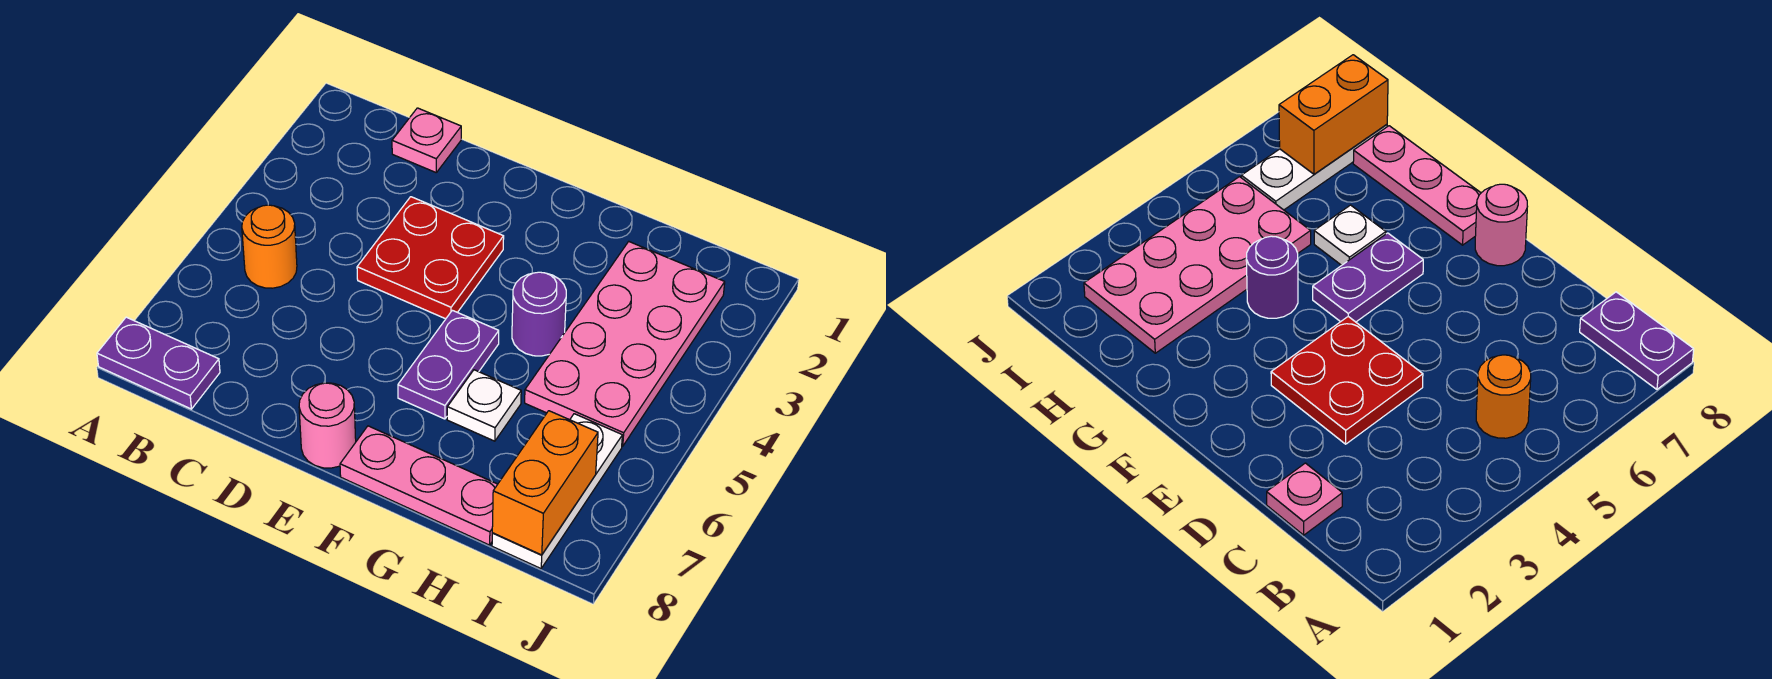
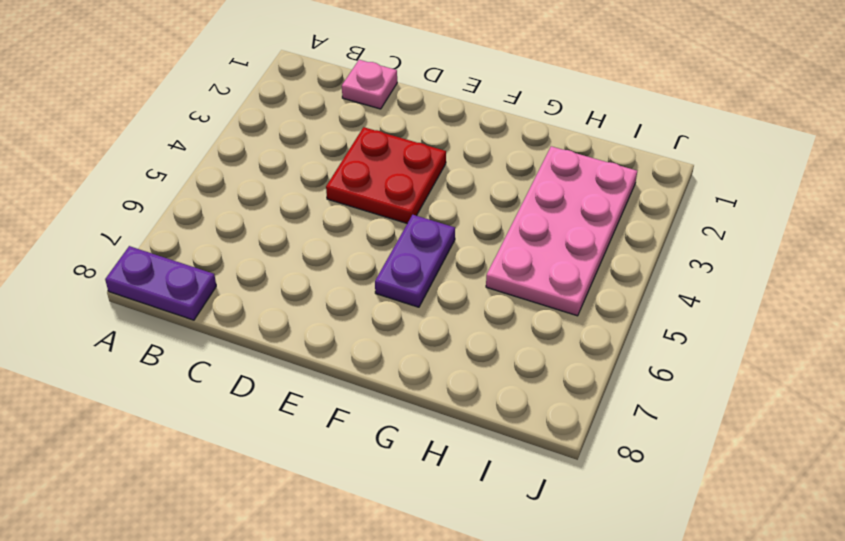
none -> orange 1x1 round brick [242,205,297,288]
none -> pink 1x1 round brick [299,383,356,468]
none -> pink 1x3 plate [340,426,498,545]

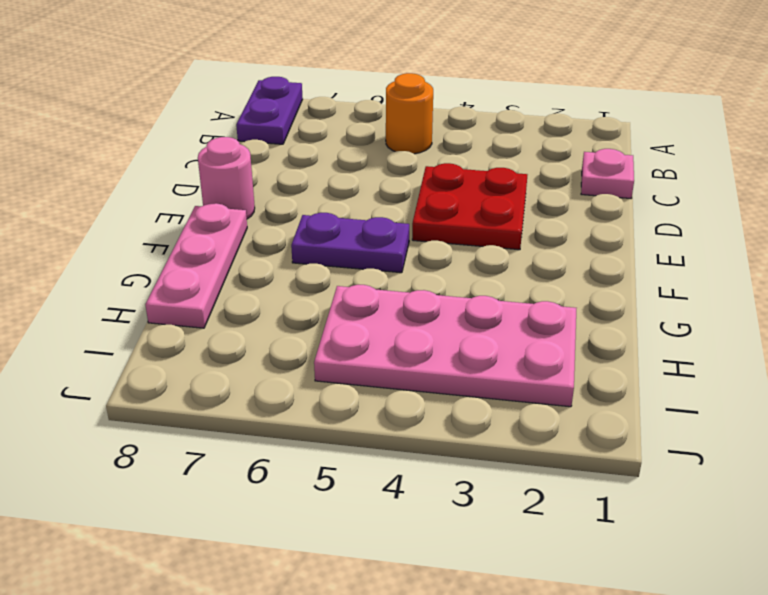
none -> purple 1x1 round brick [512,272,566,356]
none -> white 1x1 plate [447,370,521,441]
none -> white 1x3 plate [492,414,622,569]

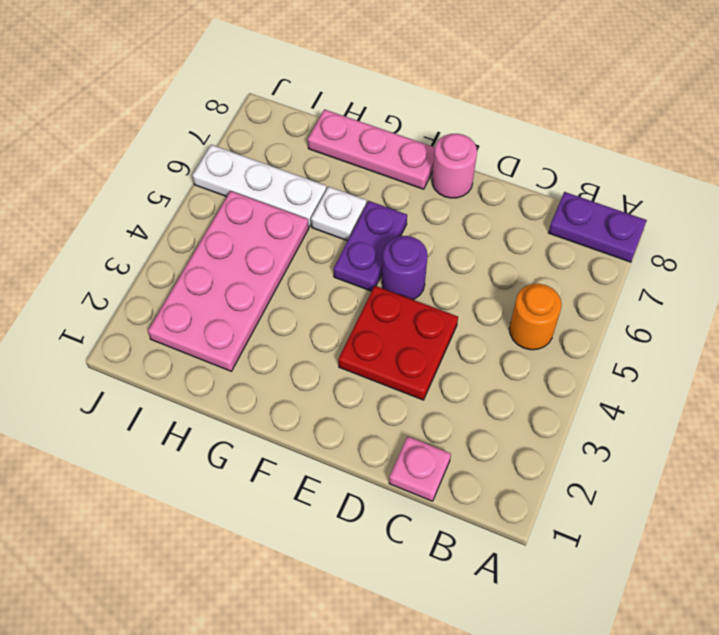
purple 1x1 round brick [382,236,428,300] -> purple 1x1 round brick moved to [512,272,566,356]
white 1x3 plate [192,145,327,227] -> white 1x3 plate turned to [492,414,622,569]
none -> orange 1x2 brick [492,411,598,555]

